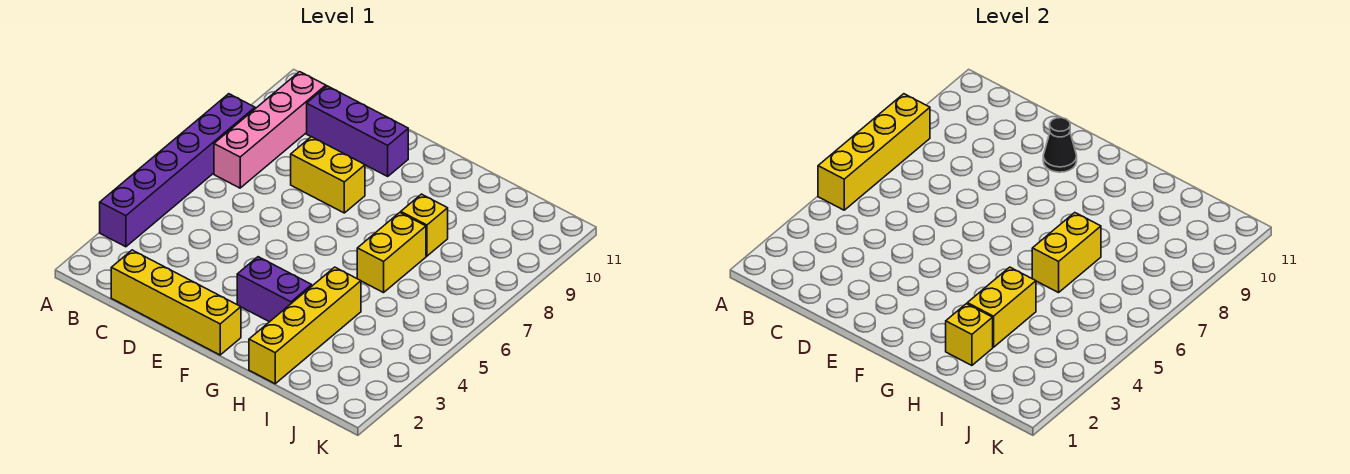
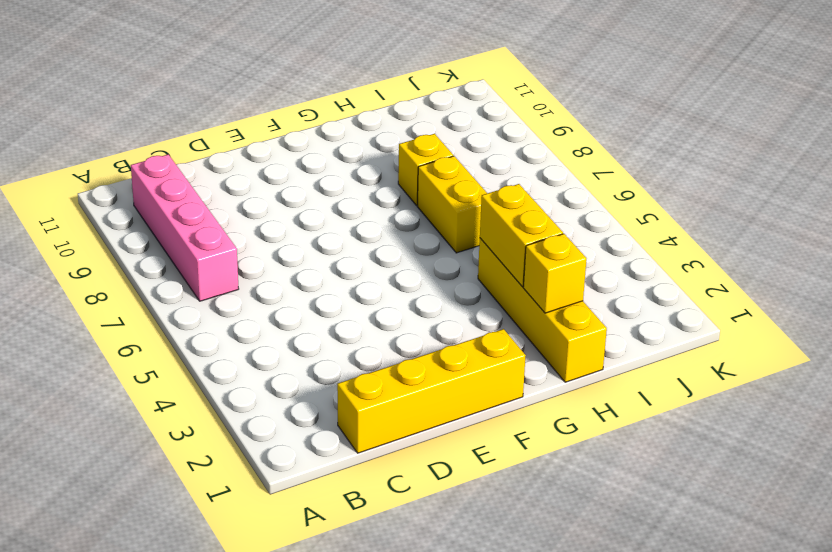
none -> purple 1x6 brick [100,94,255,247]
none -> purple 1x3 brick [307,86,408,176]
none -> yellow 1x2 brick [291,137,365,213]

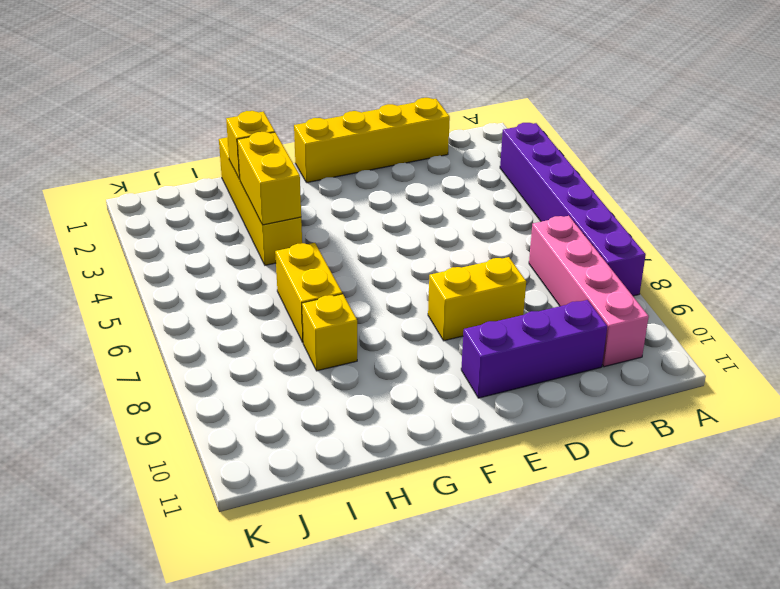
none -> purple 1x2 brick [237,257,312,322]
none -> yellow 1x4 brick [818,94,930,210]
none -> black 1x1 cone [1043,118,1077,172]

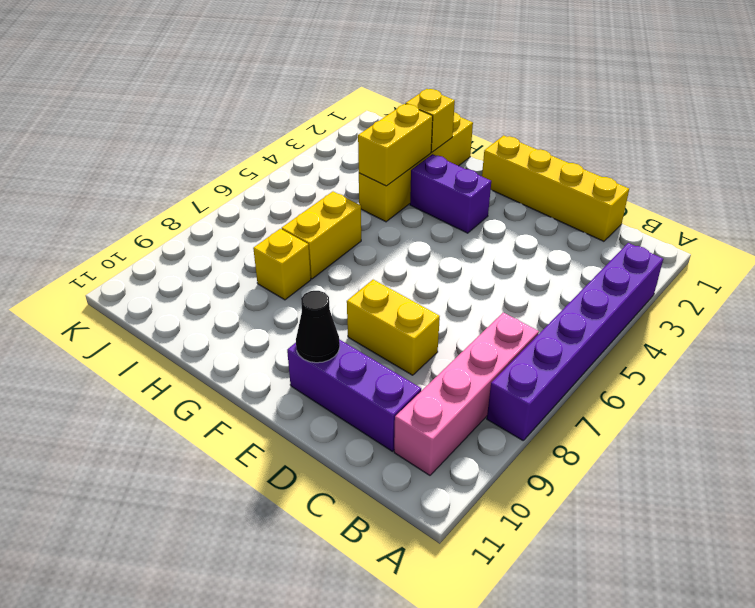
none -> yellow 1x4 brick [818,94,930,210]
none -> yellow 1x2 brick [1032,213,1101,293]

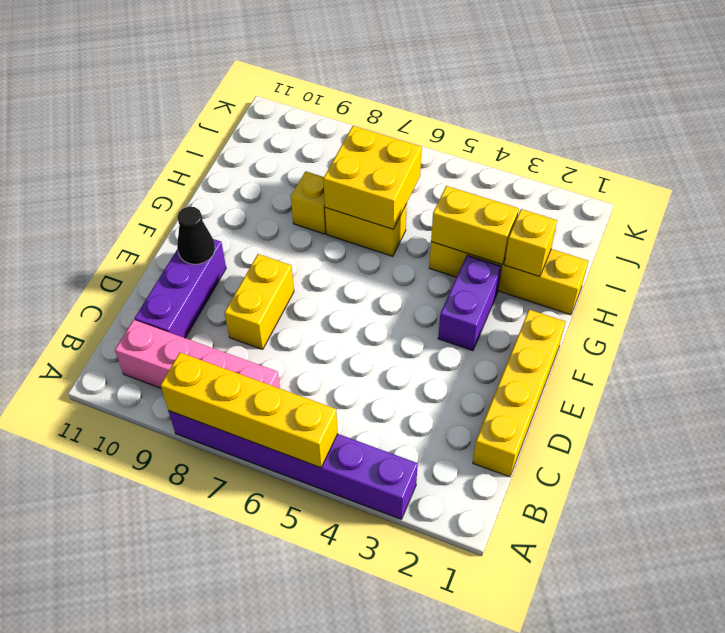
yellow 2x2 brick [323,126,422,229] -> yellow 1x2 brick [1032,213,1101,293]

